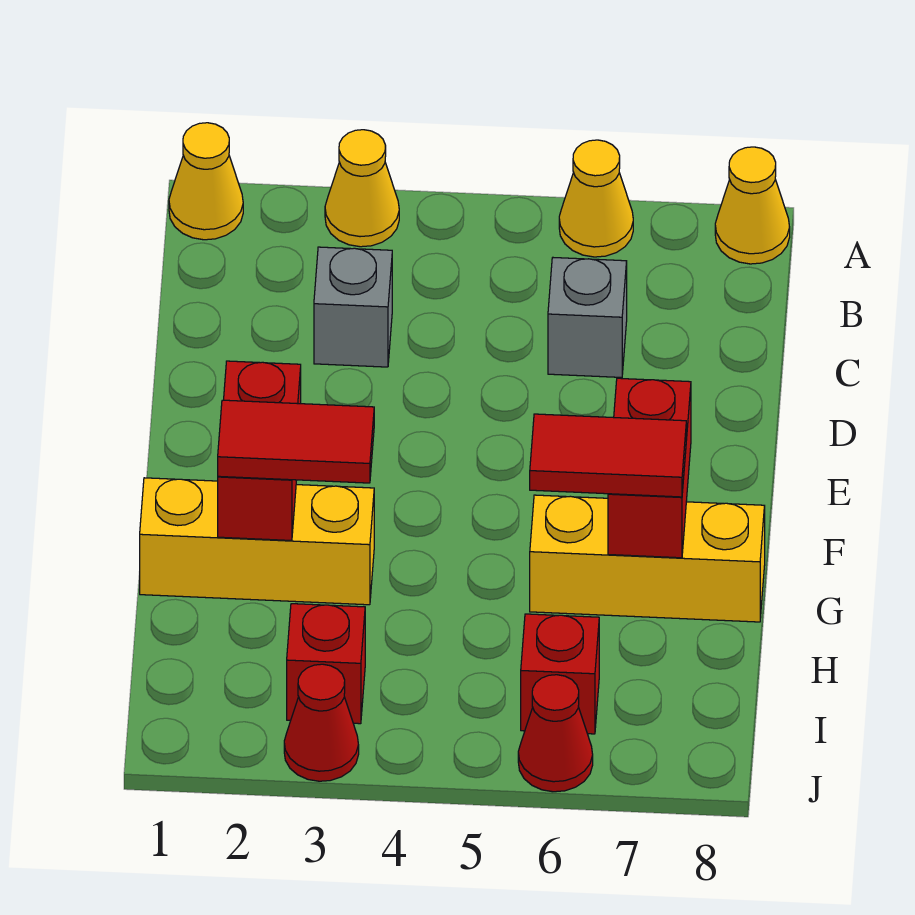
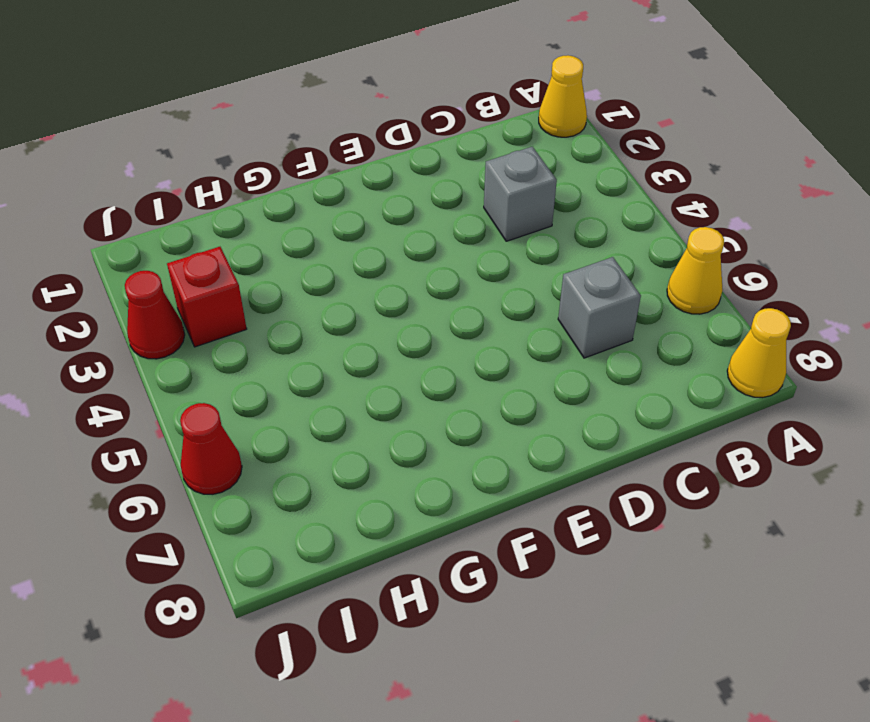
none -> yellow 1x1 cone [325,130,399,247]
none -> yellow 1x3 brick [140,478,374,605]
none -> yellow 1x3 brick [530,495,765,622]

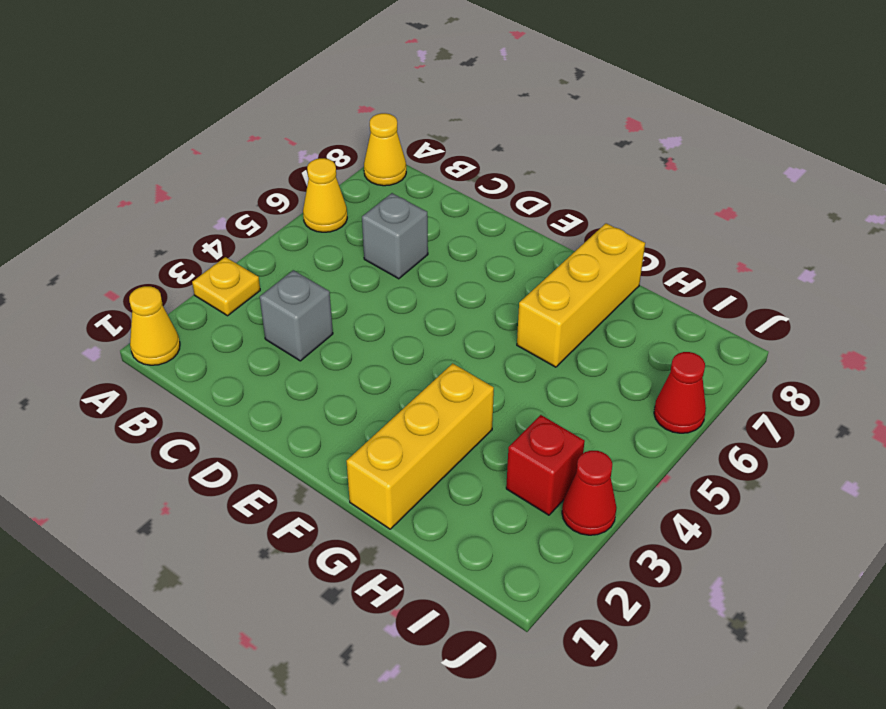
yellow 1x1 plate [192,257,260,316] -> yellow 1x1 cone [325,130,399,247]
none -> red 1x1 brick [521,614,599,734]
none -> red 1x2 brick [218,361,301,540]
none -> red 1x2 brick [608,378,691,558]

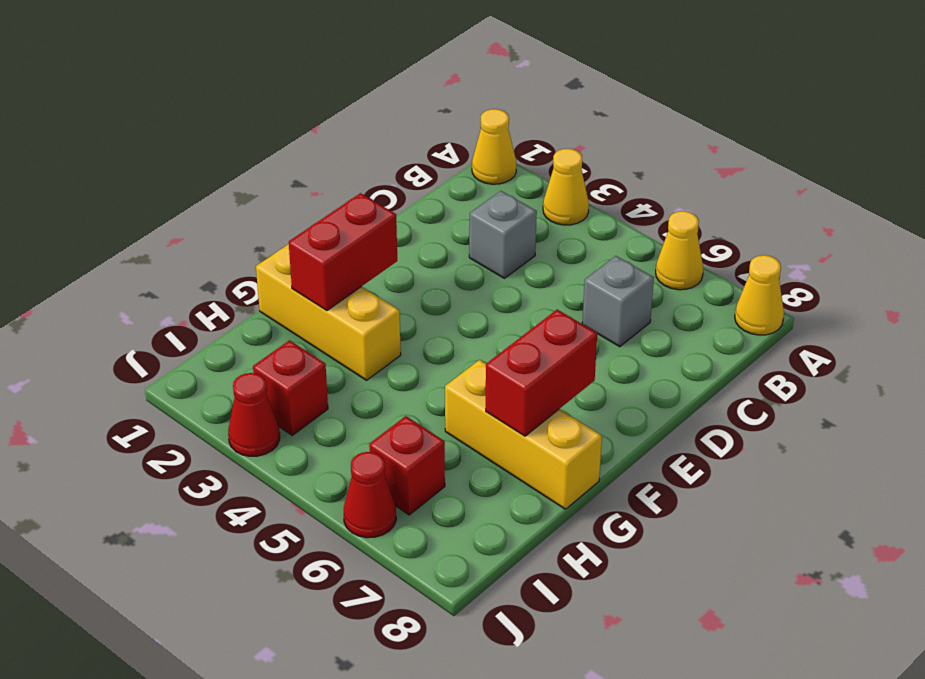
none -> red 1x2 tile [218,400,374,483]
none -> red 1x2 tile [530,414,686,497]

